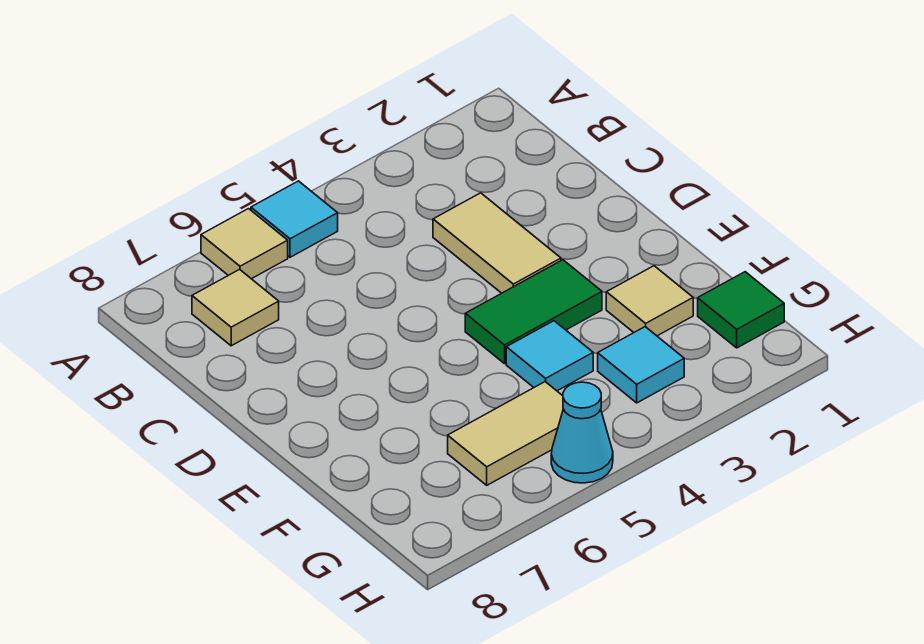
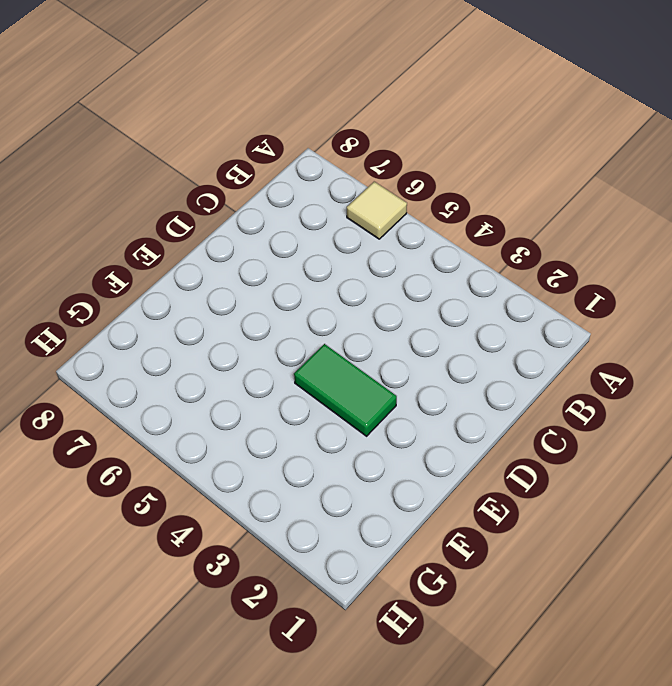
none -> cyan 1x1 tile [251,181,338,257]
none -> tan 1x1 tile [192,269,279,346]

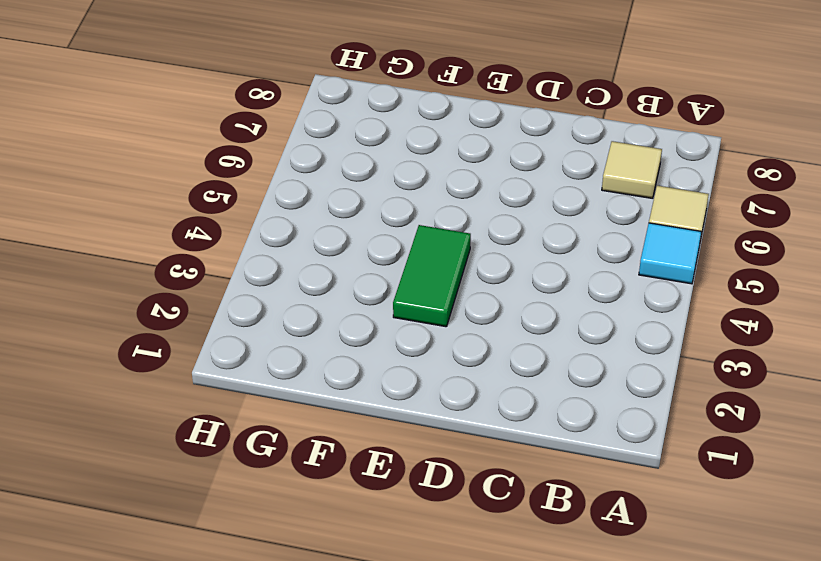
none -> tan 1x2 tile [433,193,561,293]
none -> tan 1x1 tile [606,266,693,336]

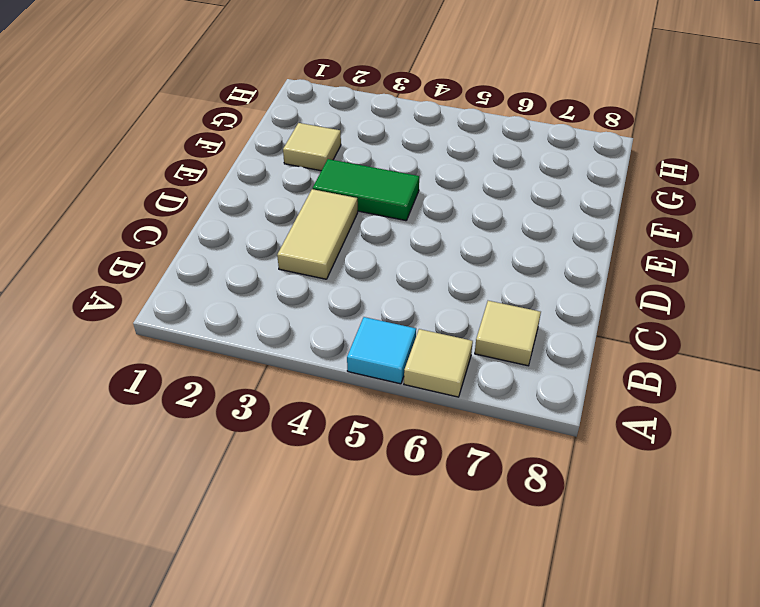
none -> cyan 1x1 tile [506,321,593,391]
none -> green 1x1 tile [698,272,784,348]

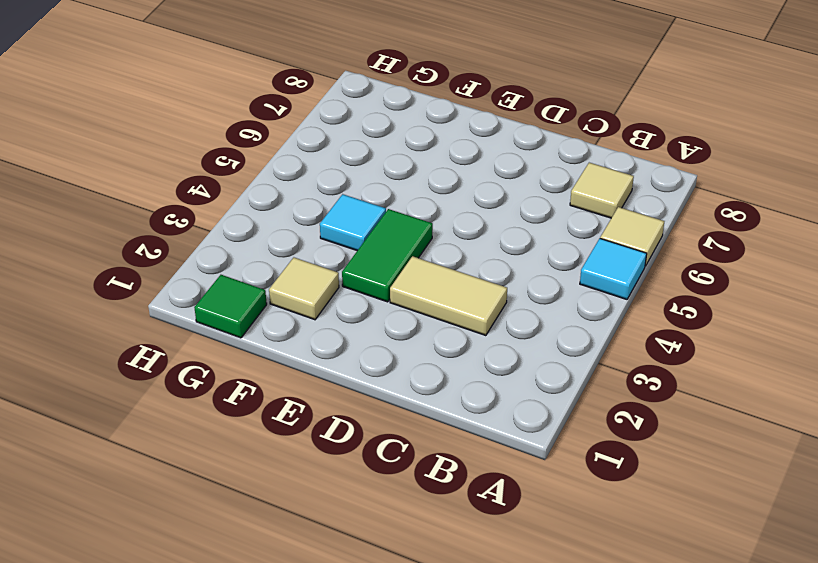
none -> cyan 1x1 tile [598,327,684,403]
none -> tan 1x2 tile [448,382,563,485]

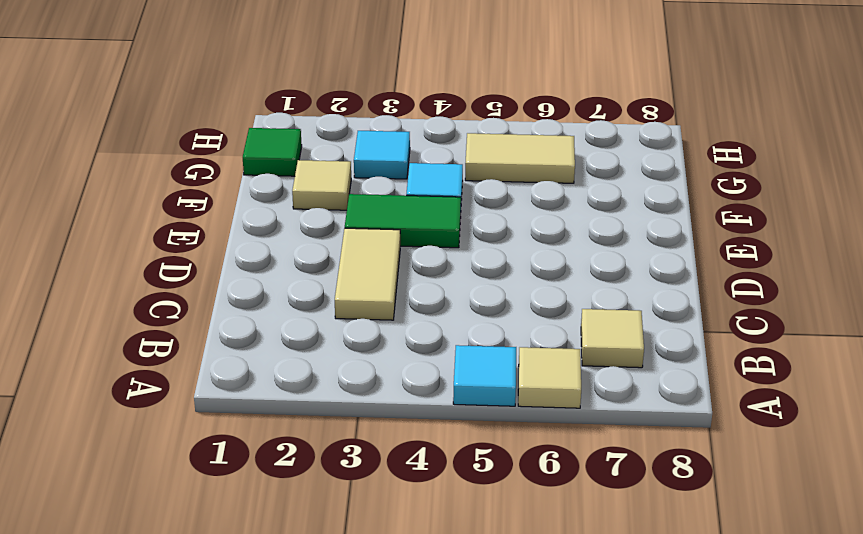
none -> cyan 1x1 cone [551,382,613,483]

